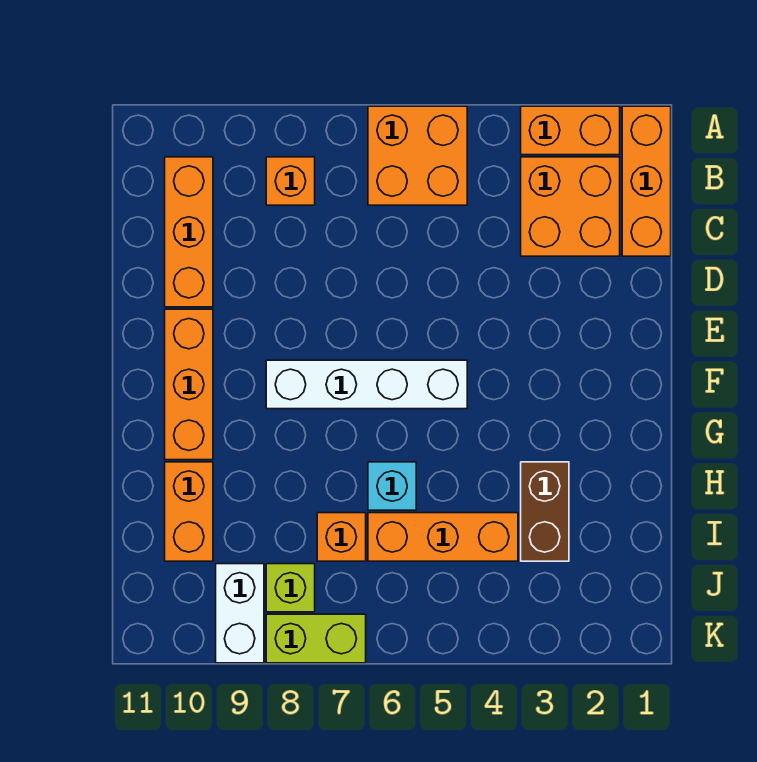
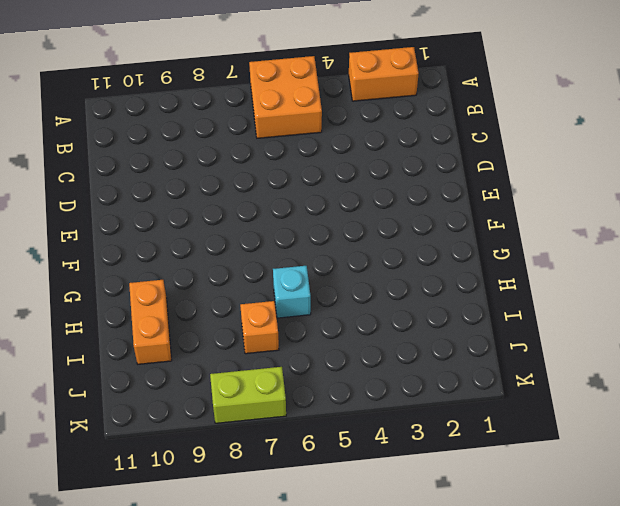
none -> orange 1x3 brick [622,106,671,256]
none -> orange 2x2 brick [521,157,620,256]
none -> orange 1x1 brick [266,157,315,205]

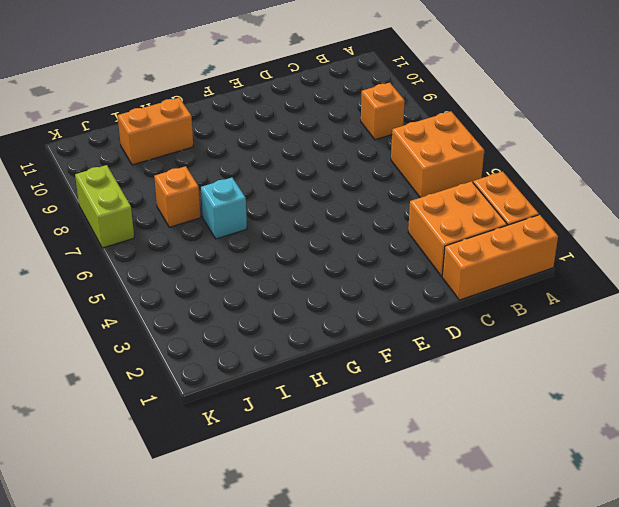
none -> orange 1x3 brick [165,157,213,307]
none -> orange 1x3 brick [165,309,213,460]
none -> white 1x4 brick [266,360,467,409]

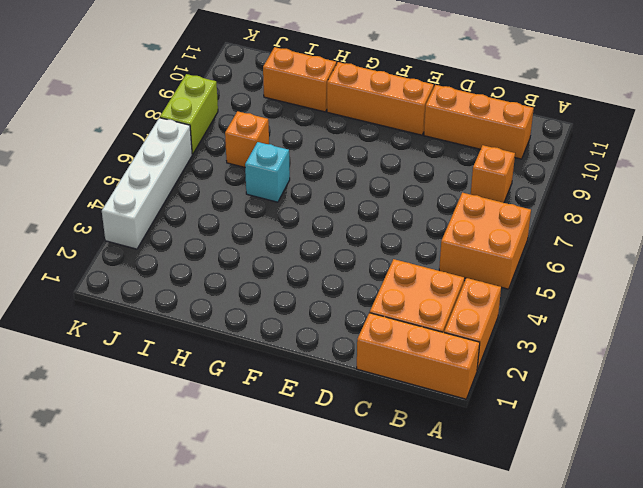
white 1x4 brick [102,118,192,249] -> white 1x4 brick moved to [266,360,467,409]
none -> brown 1x2 brick [521,462,569,561]
none -> orange 1x3 brick [368,513,518,561]
none -> lime 1x1 brick [266,564,315,612]

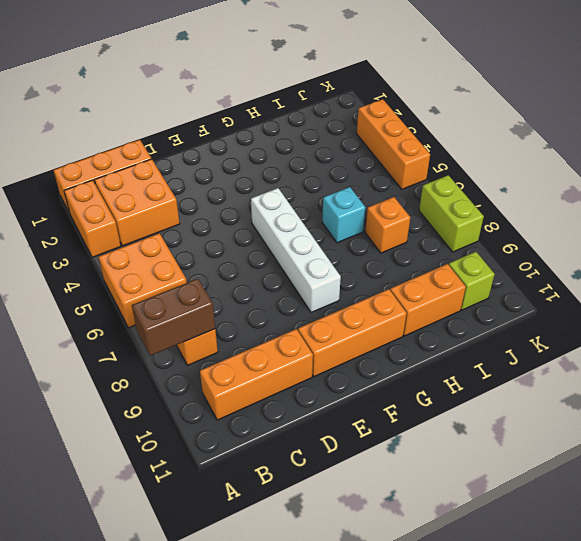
brown 1x2 brick [132,279,215,356] -> brown 1x2 brick moved to [521,462,569,561]
lime 1x1 brick [449,252,495,310] -> lime 1x1 brick moved to [266,564,315,612]
orange 1x3 brick [357,99,430,189] -> orange 1x3 brick moved to [368,513,518,561]
none -> white 1x2 brick [216,564,264,663]

